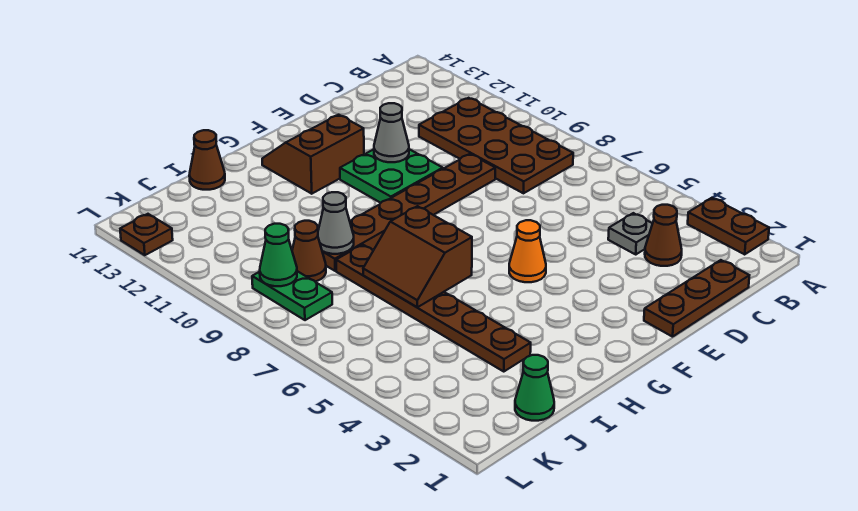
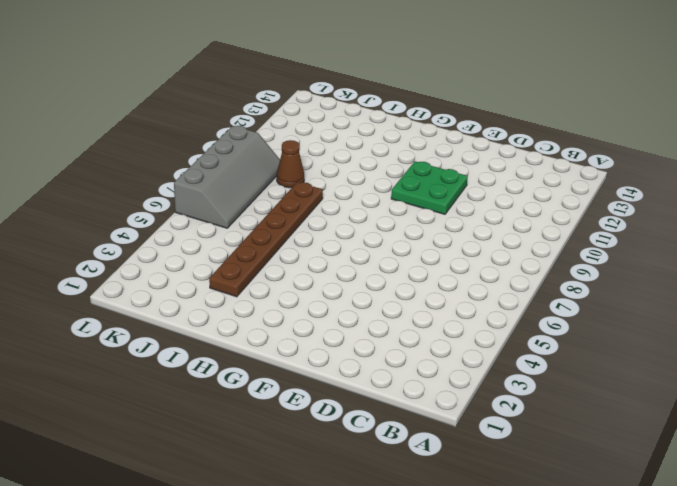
grey 2x4 slope [174,126,280,228] -> green 1x2 plate [252,271,332,320]
none -> brown 1x2 plate [688,198,769,254]
none -> brown 2x4 plate [419,98,573,193]
none -> brown 1x3 plate [644,260,749,337]

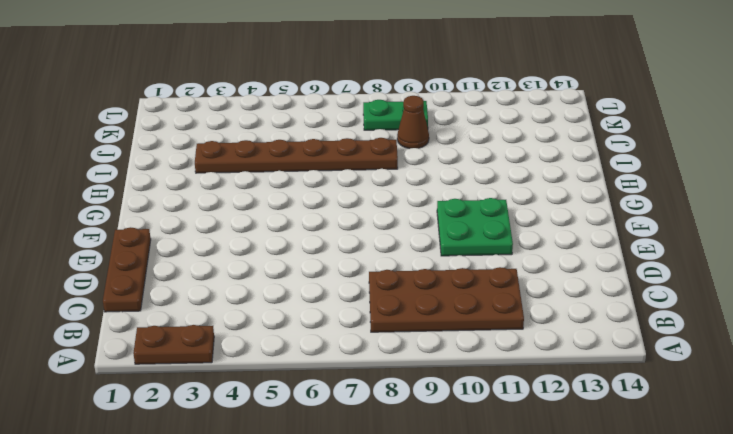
none -> brown 1x1 cone [645,205,682,266]
none -> grey 1x1 plate [608,213,653,254]
none -> brown 1x6 plate [322,154,495,271]

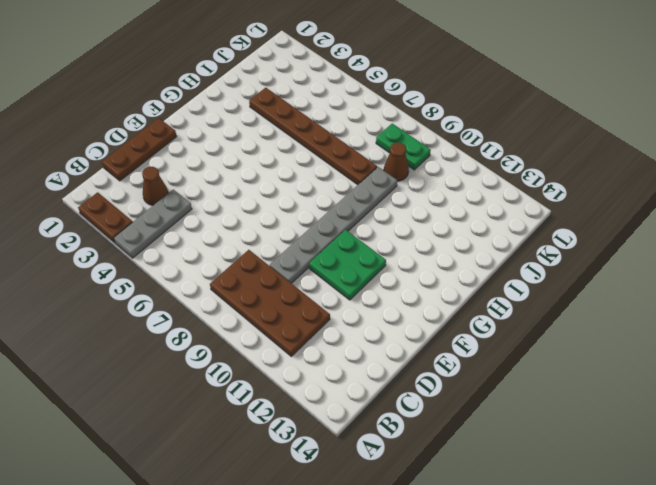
grey 1x3 plate [114,189,192,258] -> grey 1x1 plate [608,213,653,254]
grey 1x6 plate [270,167,397,283] -> brown 1x6 plate [322,154,495,271]
none -> orange 1x1 cone [509,220,546,282]
none -> brown 2x2 slope [262,115,364,194]
none -> brown 1x1 cone [189,130,225,190]

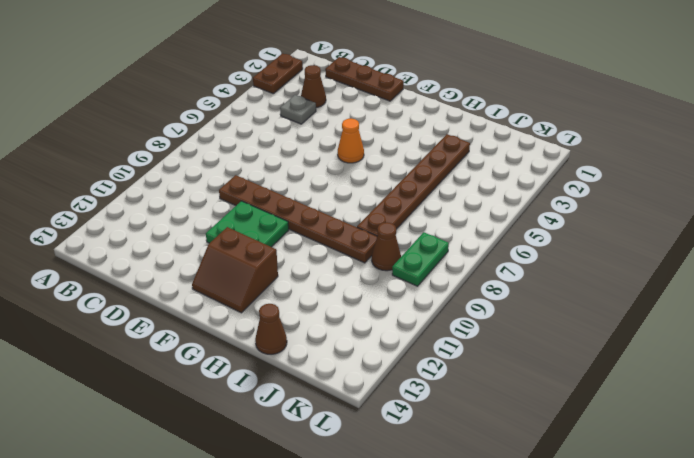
none -> brown 2x4 plate [419,98,573,193]
none -> green 1x1 cone [515,355,554,421]
none -> brown 1x1 plate [120,214,173,255]

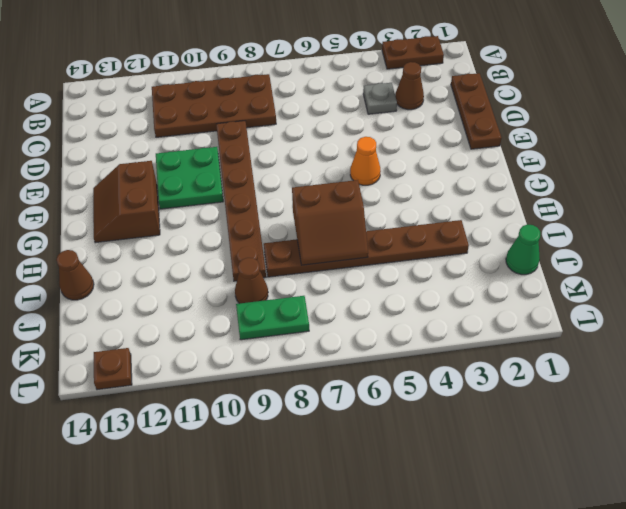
none -> grey 1x1 cone [374,103,409,162]
none -> grey 1x1 cone [318,192,354,254]
none -> green 1x1 cone [260,224,297,286]

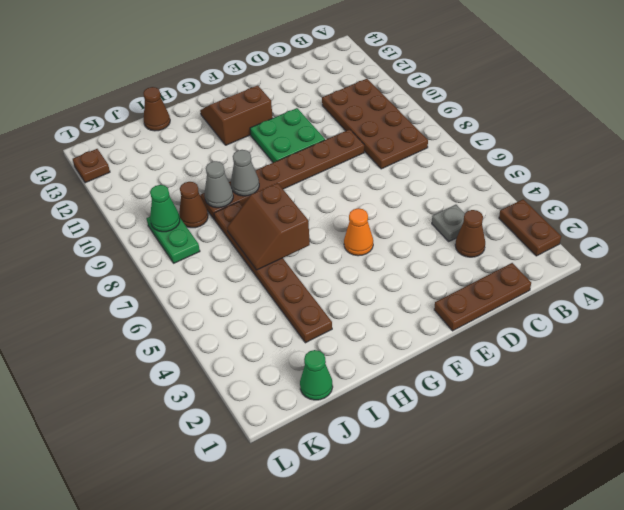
grey 1x1 cone [231,150,259,196] -> grey 1x1 cone moved to [374,103,409,162]

